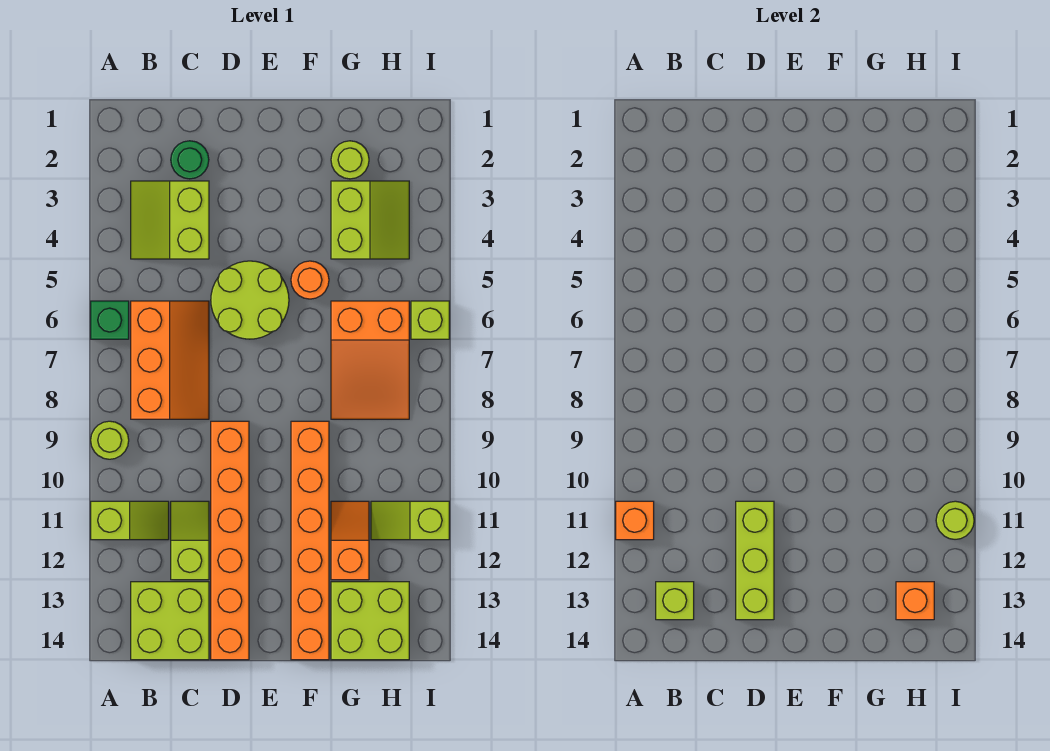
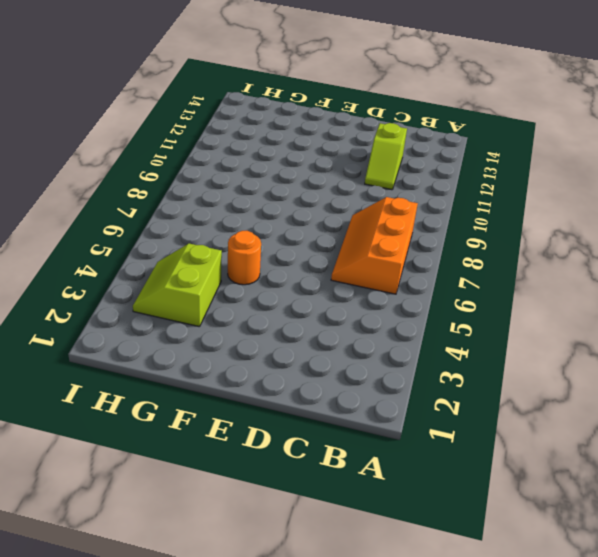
none -> green 1x1 brick [91,301,129,339]
none -> lime 1x1 round brick [91,421,129,459]
none -> lime 1x2 slope [91,501,169,540]

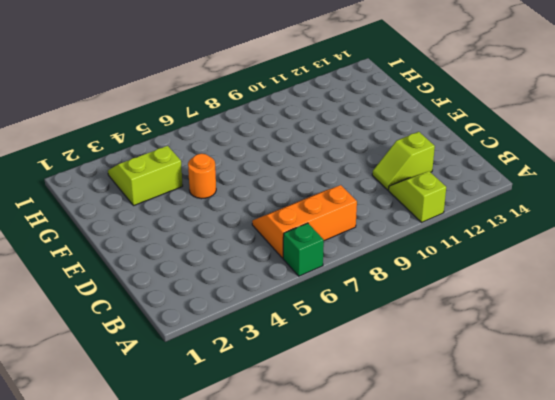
none -> lime 1x1 round brick [91,421,129,459]
none -> lime 2x2 slope [131,181,209,259]
none -> lime 2x2 brick [131,582,209,660]

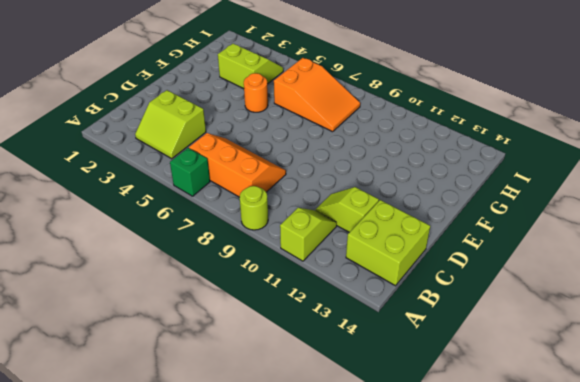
none -> green 1x1 round brick [171,141,209,179]
none -> lime 2x2 round brick [211,261,289,339]
none -> orange 1x6 brick [211,421,249,660]

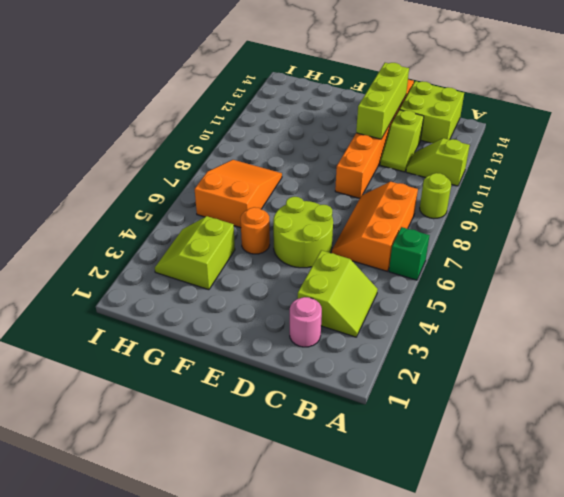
pink 1x1 round brick [290,297,322,347] -> green 1x1 round brick [171,141,209,179]
none -> orange 1x6 brick [291,421,329,660]
none -> lime 1x1 round brick [331,141,369,179]
none -> orange 1x2 slope [331,501,369,580]

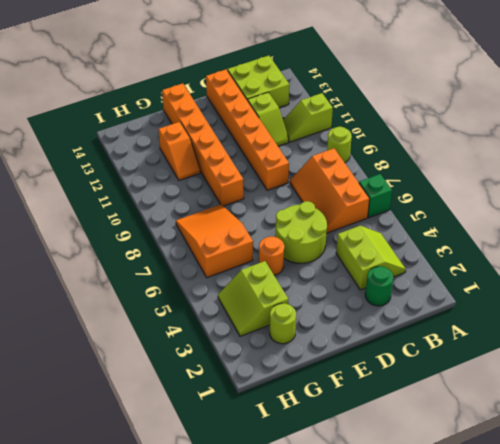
none -> lime 2x2 brick [331,582,409,660]
none -> lime 1x2 slope [371,501,449,540]
none -> lime 1x1 brick [411,301,449,339]

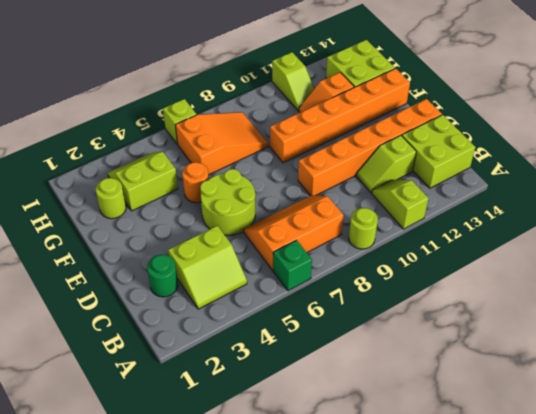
none -> orange 1x1 brick [616,501,654,540]
none -> lime 1x1 brick [656,582,694,620]
none -> lime 1x3 brick [736,501,774,620]

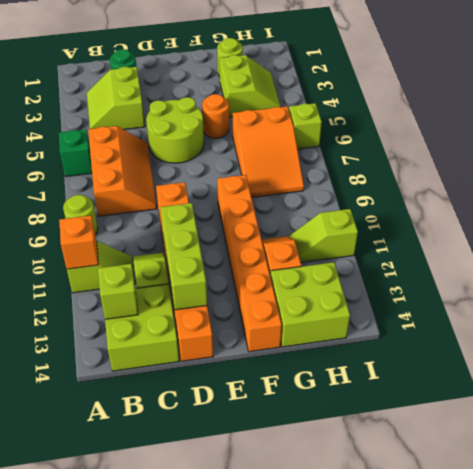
none -> orange 1x1 brick [896,582,934,620]
none -> lime 1x1 round brick [936,501,974,539]

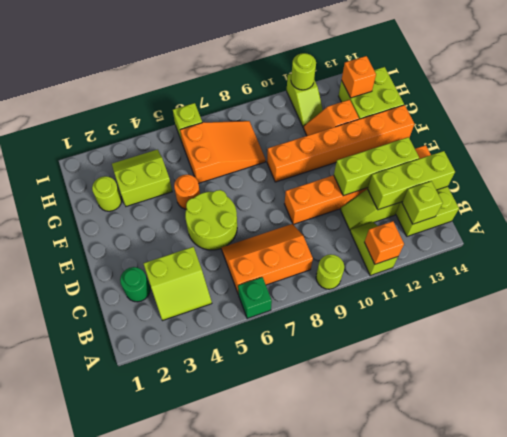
lime 1x3 brick [368,151,455,210] -> none

